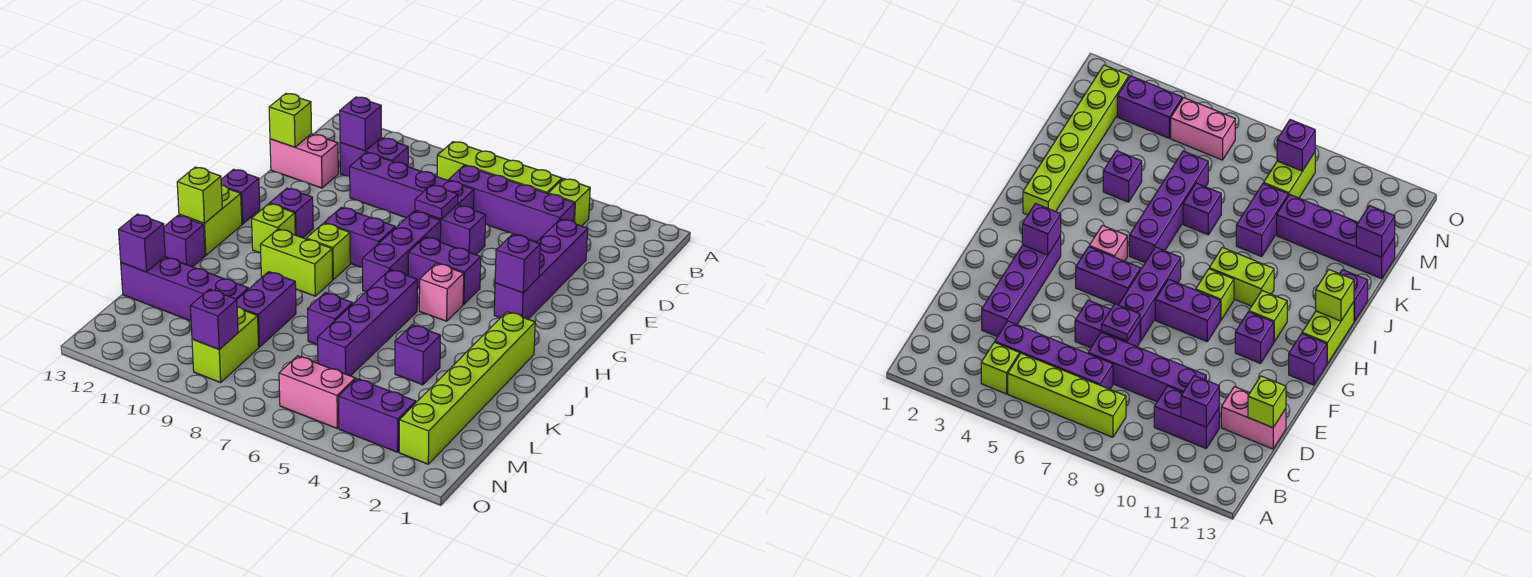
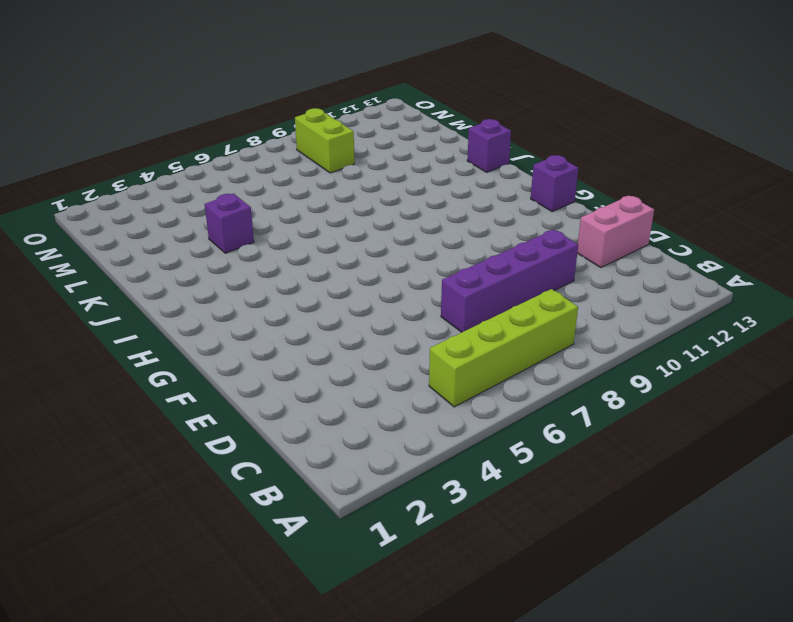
none -> lime 1x1 brick [548,179,590,226]
none -> purple 1x4 brick [448,166,575,242]
none -> purple 1x2 brick [340,137,408,177]
none -> purple 1x4 brick [494,219,588,319]

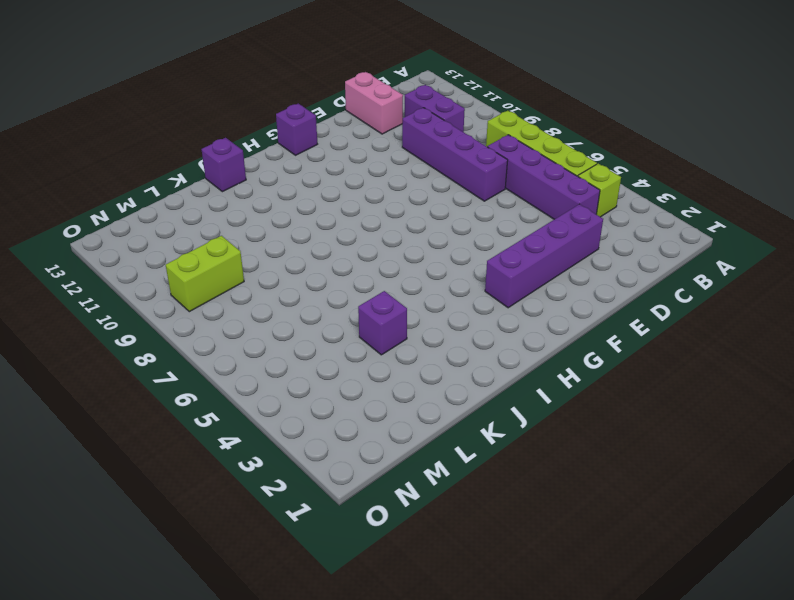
none -> purple 1x2 brick [415,205,486,255]
none -> purple 1x3 brick [362,211,441,292]
none -> purple 1x2 brick [408,237,481,304]
none -> purple 1x2 brick [324,207,395,268]

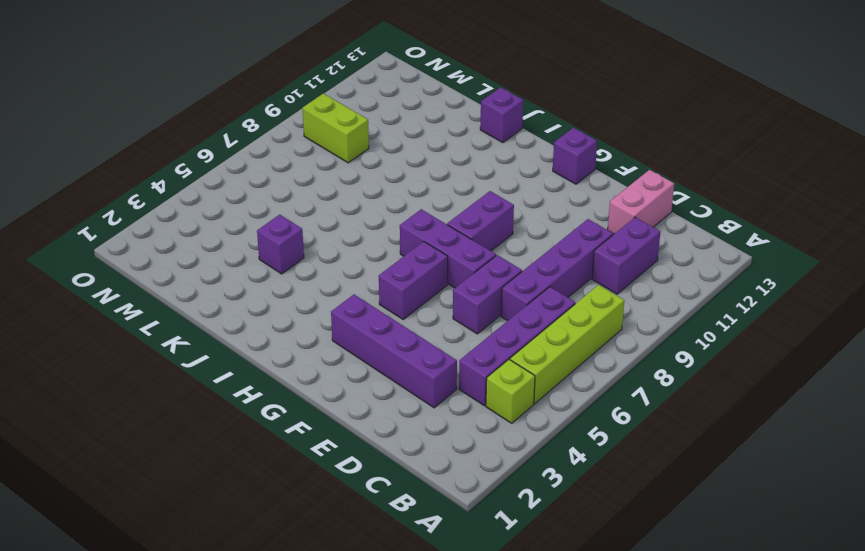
none -> purple 1x1 brick [270,188,313,238]
none -> pink 1x1 brick [419,263,464,321]
none -> lime 1x1 brick [306,223,350,279]
none -> lime 1x1 brick [252,204,295,253]

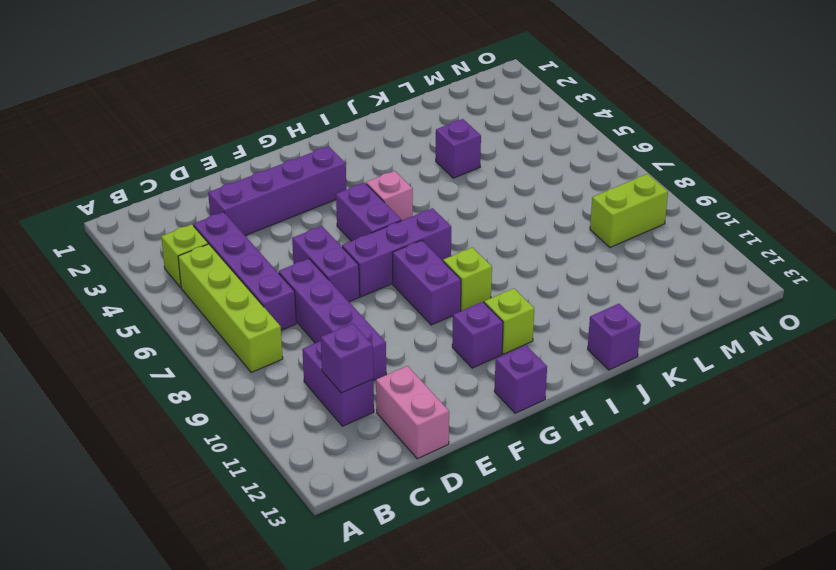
none -> lime 1x2 brick [179,185,242,256]
none -> lime 1x6 brick [399,312,535,464]
none -> purple 1x4 brick [318,270,417,376]
none -> lime 1x2 brick [260,229,333,296]

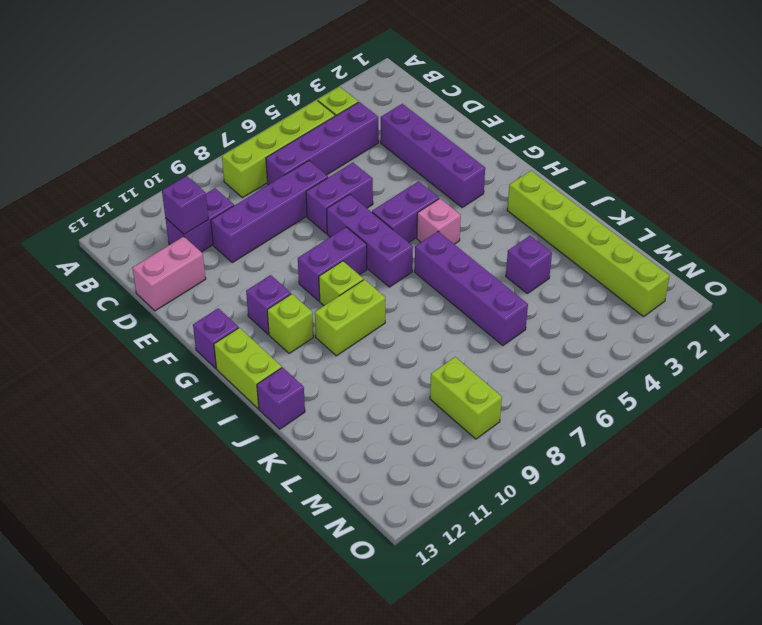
none -> purple 1x1 brick [308,293,353,345]
none -> purple 1x2 brick [237,272,296,347]
none -> purple 1x4 brick [121,257,248,321]
none -> purple 1x2 brick [339,379,416,452]

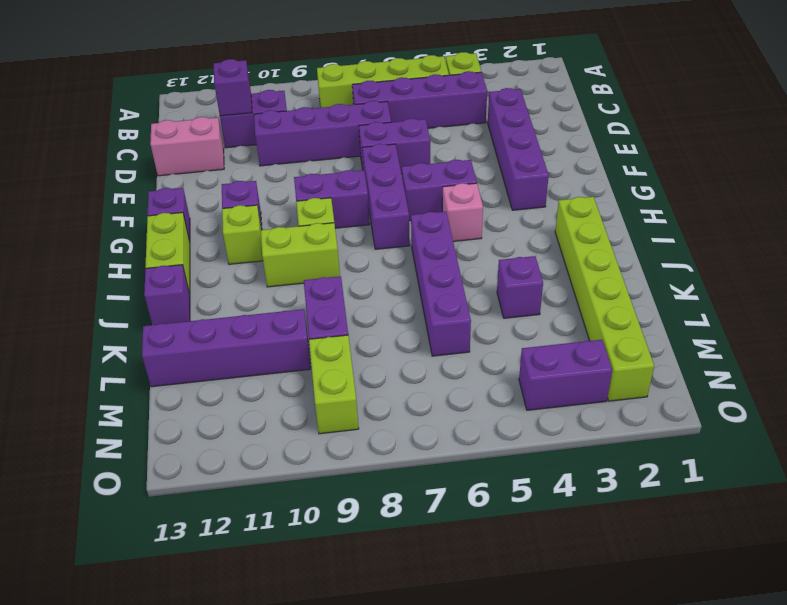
none -> purple 1x1 brick [308,293,353,345]
none -> pink 1x2 brick [279,356,355,428]
none -> lime 1x1 brick [269,94,312,147]
none -> purple 1x1 plate [415,185,458,219]

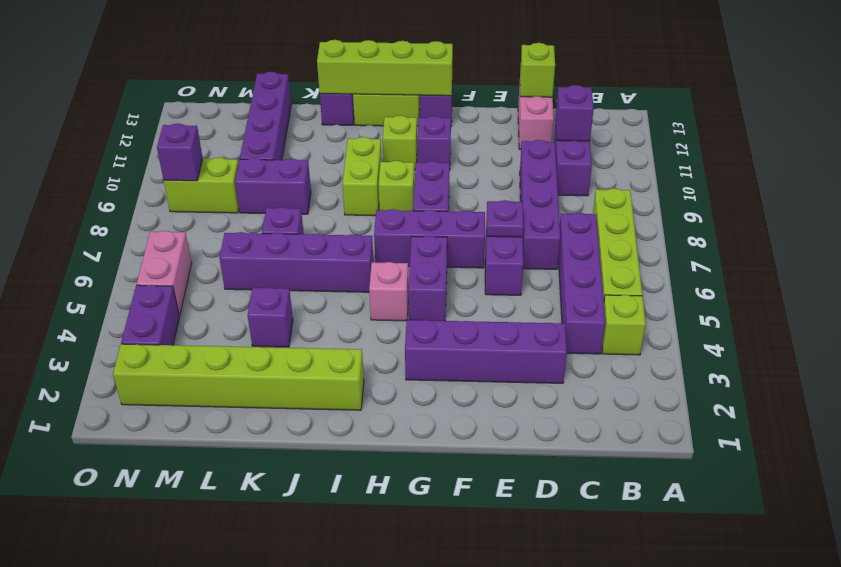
lime 1x4 brick [317,40,453,96] -> lime 1x1 brick [177,167,222,223]
none -> purple 1x1 brick [495,234,540,293]
none -> purple 1x1 brick [119,214,165,272]

